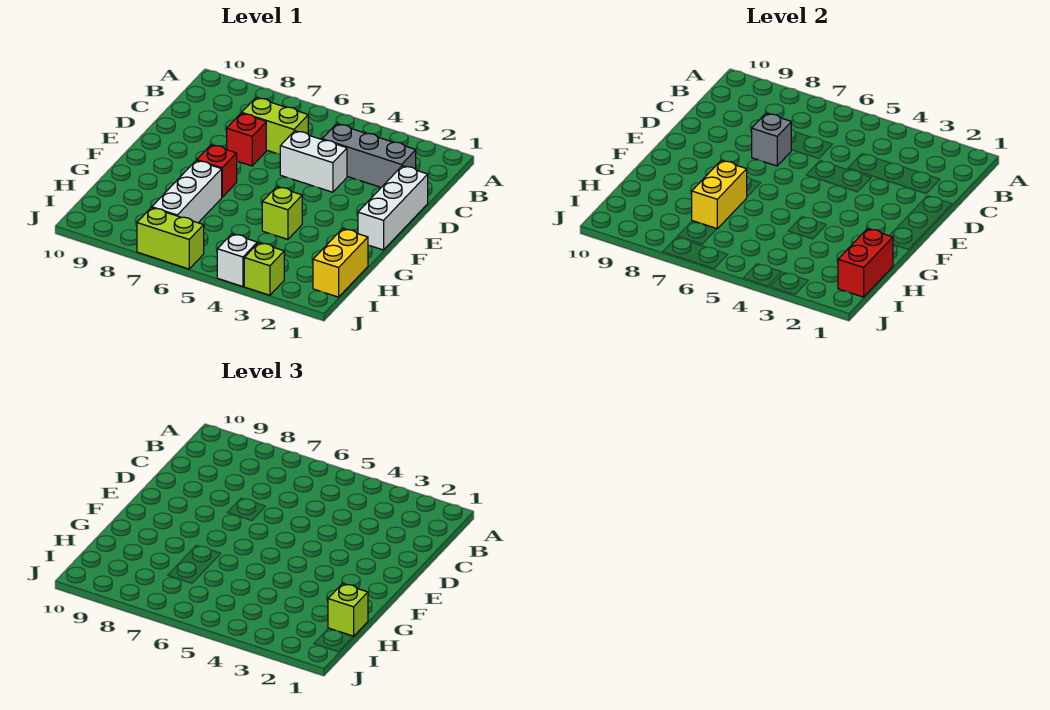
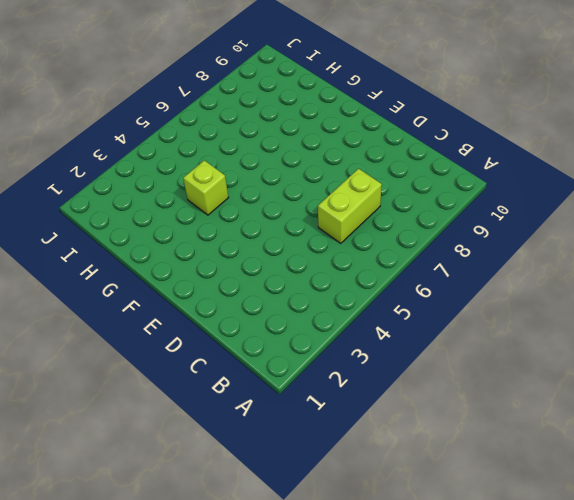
none -> grey 1x3 brick [322,124,416,187]
none -> white 1x3 brick [358,166,428,250]
none -> white 1x2 brick [280,131,347,192]

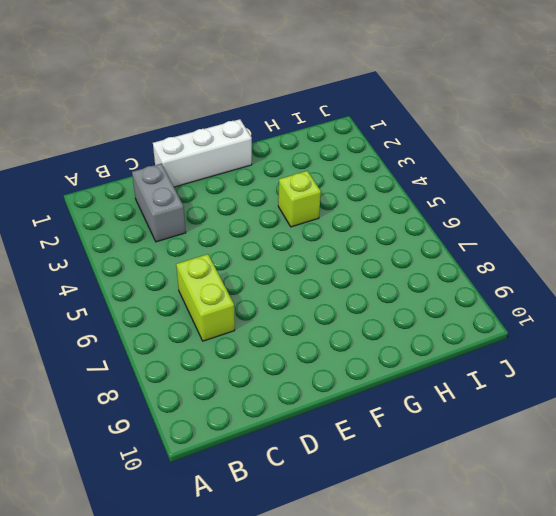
grey 1x2 brick [132,164,186,242] -> grey 1x3 brick [322,124,416,187]
none -> white 1x2 brick [280,131,347,192]
none -> red 1x1 brick [227,113,266,166]
none -> red 1x1 brick [197,145,237,197]

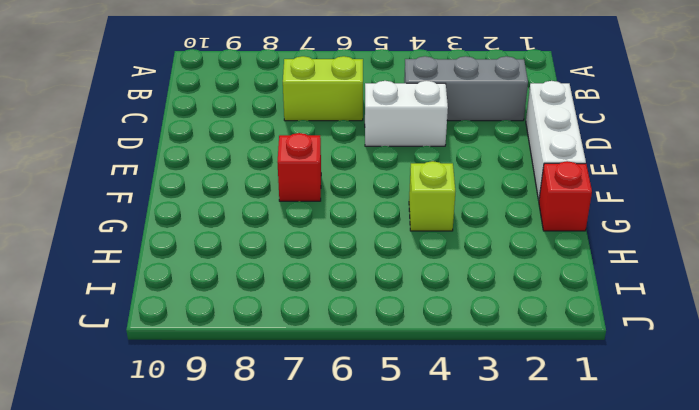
red 1x1 brick [539,161,592,231] -> red 1x1 brick moved to [227,113,266,166]
none -> white 1x3 brick [152,160,222,223]
none -> yellow 1x2 brick [313,229,368,297]
none -> lime 1x1 brick [244,243,284,295]

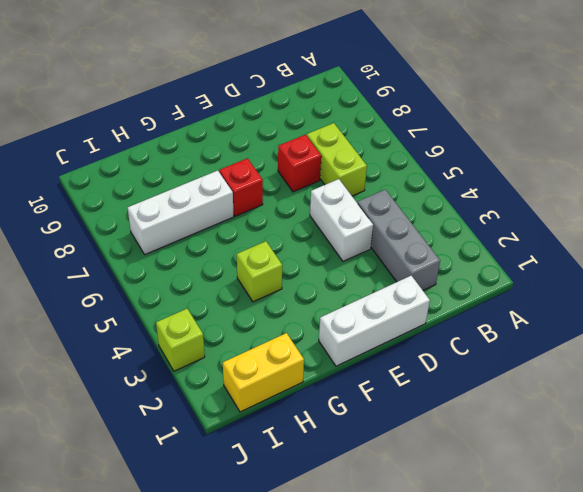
none -> white 1x1 brick [217,234,257,287]
none -> lime 1x2 brick [137,208,204,269]
none -> grey 1x1 brick [752,113,791,166]

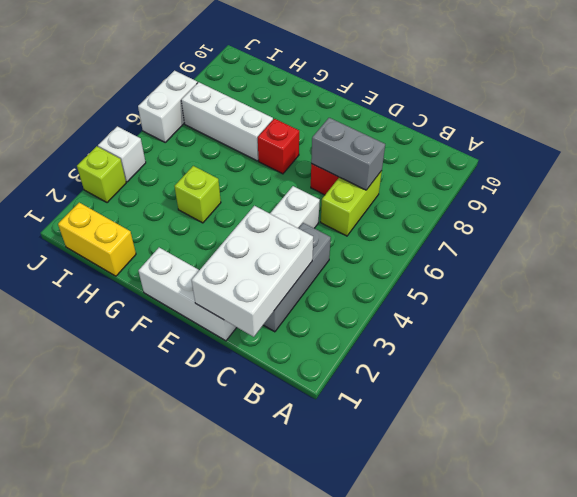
white 2x3 brick [192,206,313,337] -> none
grey 1x2 brick [311,118,385,190] -> grey 1x1 brick [752,113,791,166]
white 1x2 brick [138,71,198,142] -> lime 1x2 brick [137,208,204,269]
none -> yellow 1x2 brick [692,161,747,229]
none -> red 1x2 brick [838,229,893,297]
none -> lime 1x1 brick [328,584,368,636]

